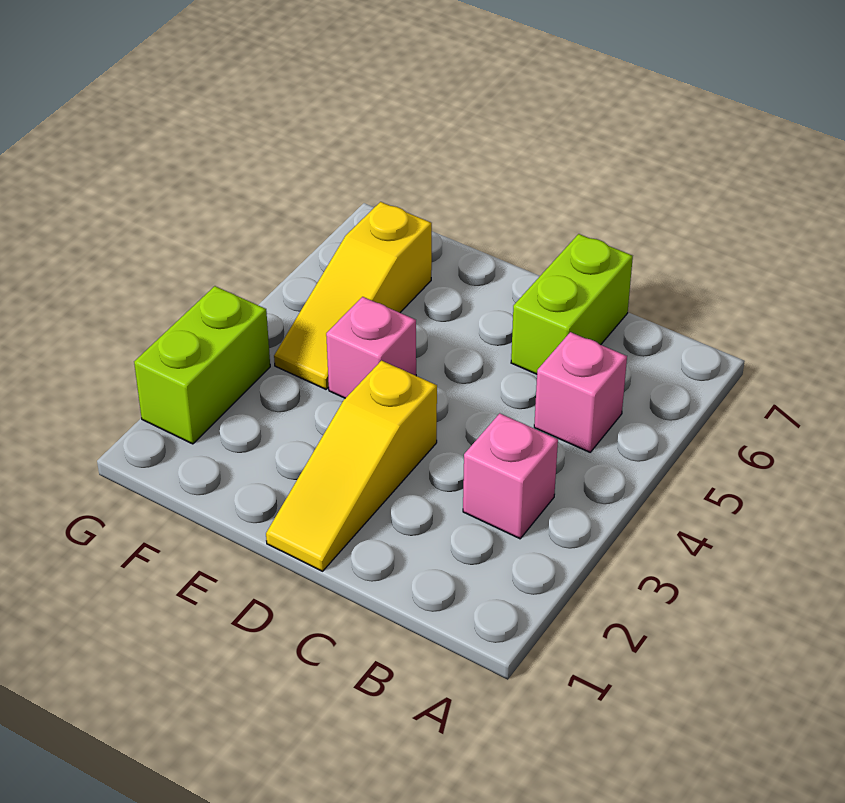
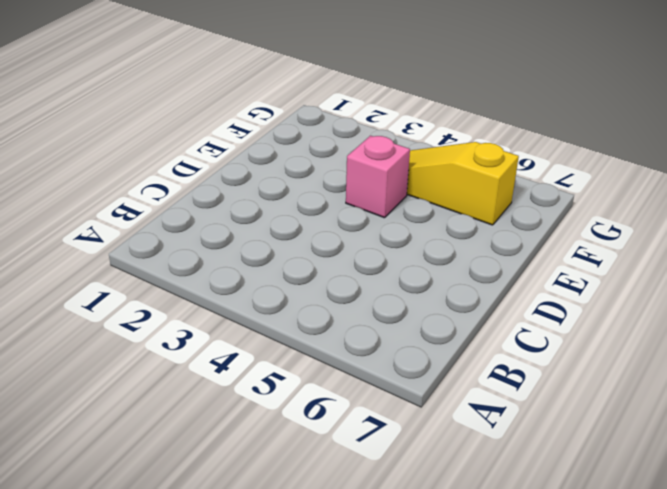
none -> pink 1x1 brick [463,413,558,539]
none -> pink 1x1 brick [534,332,627,452]

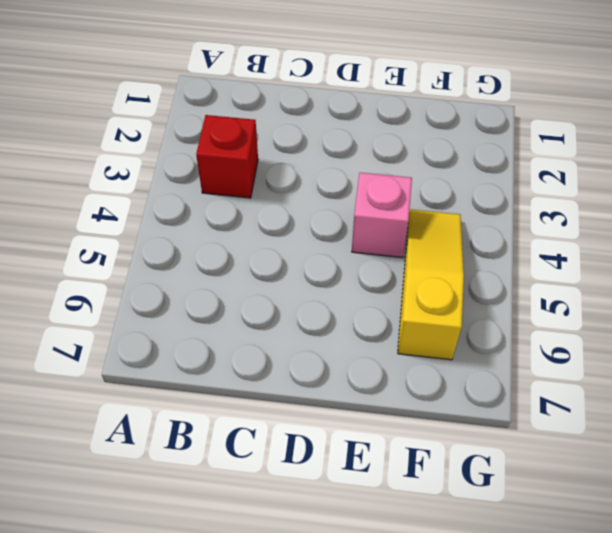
red 1x1 brick [196,115,258,198] -> pink 1x1 brick [463,413,558,539]
none -> pink 1x1 brick [534,332,627,452]
none -> lime 1x2 brick [511,234,633,374]

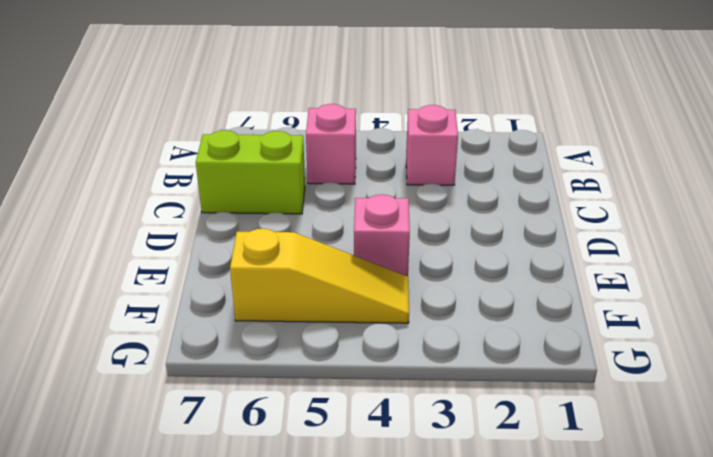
none -> yellow 1x3 slope [266,361,437,571]
none -> lime 1x2 brick [134,286,270,444]

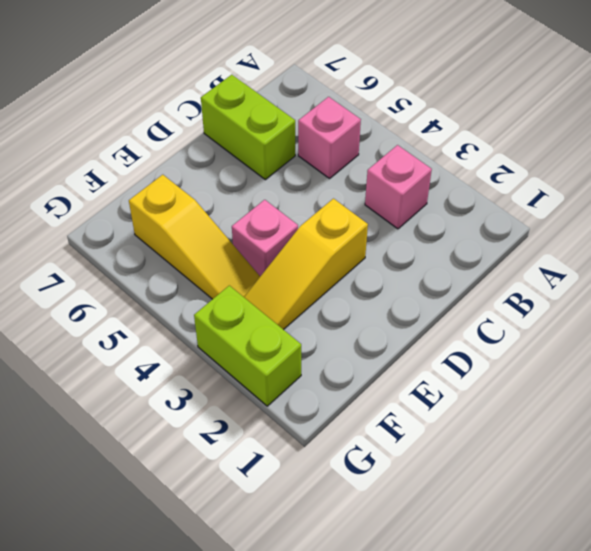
yellow 1x3 slope [244,199,368,330] -> yellow 1x3 slope turned to [266,361,437,571]

